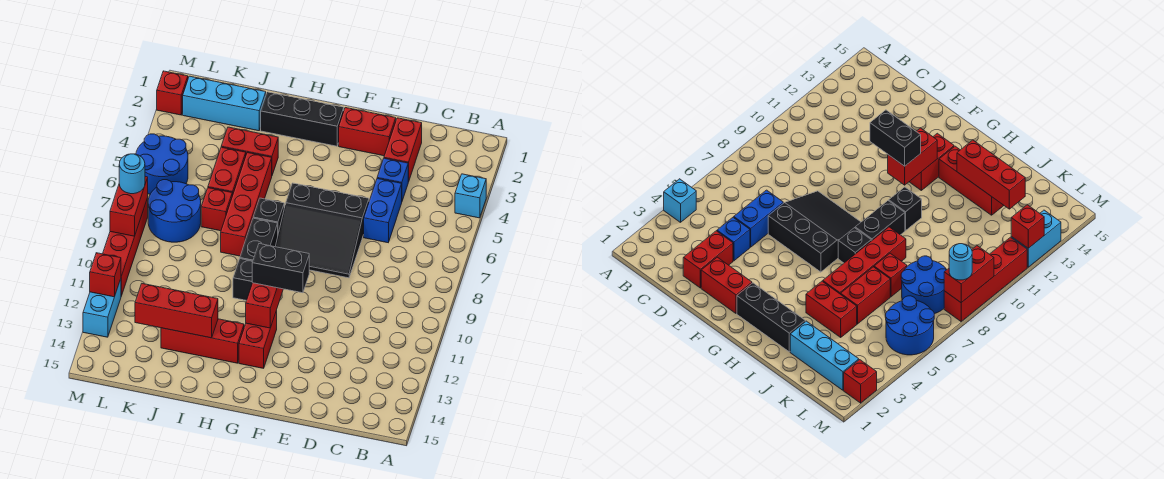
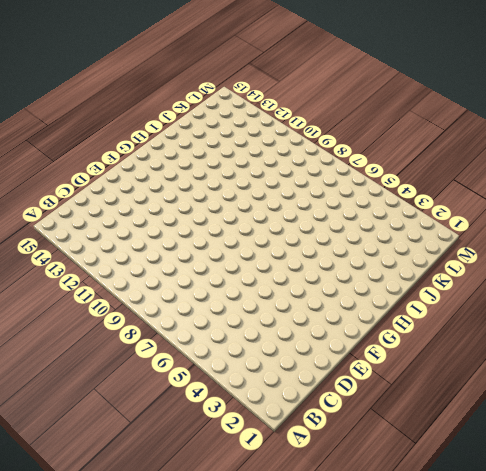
none -> cyan 1x1 brick [455,174,486,218]
none -> red 1x2 brick [384,118,422,182]
none -> blue 1x1 brick [377,158,408,201]

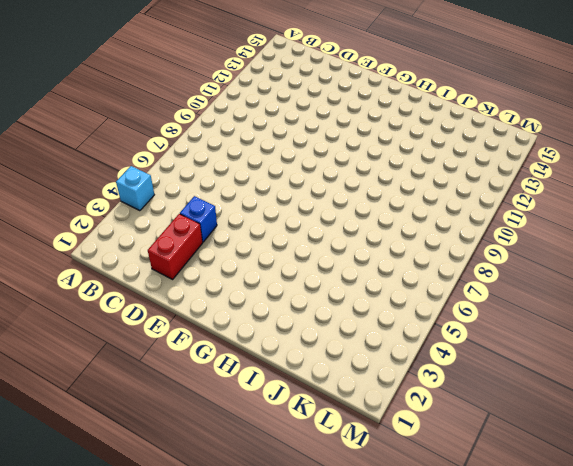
none -> blue 1x2 brick [364,179,402,243]
none -> red 1x2 brick [339,108,396,156]
none -> black 3x3 slope [275,183,369,278]

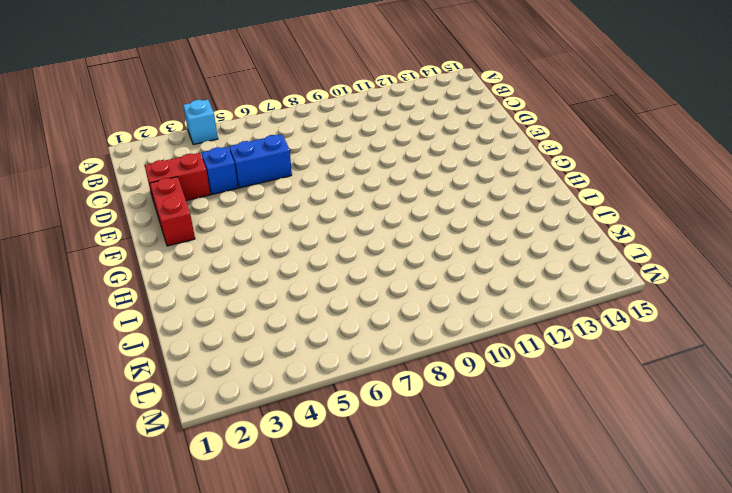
none -> black 3x3 slope [275,183,369,278]
none -> black 1x3 brick [261,92,344,146]
none -> red 1x2 brick [239,310,277,368]

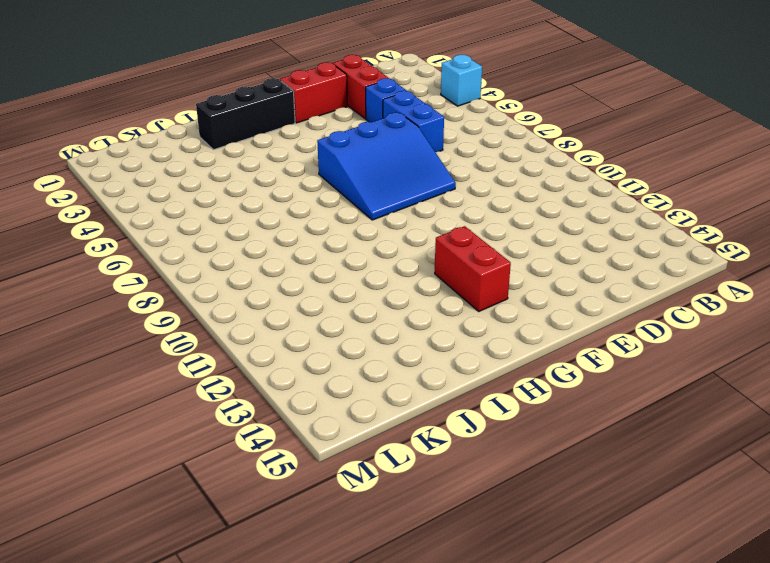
blue 3x3 slope [317,113,456,220] -> black 3x3 slope [275,183,369,278]
none -> black 1x1 brick [253,198,284,233]
none -> black 1x2 brick [240,218,278,261]
none -> black 1x1 brick [233,259,253,300]

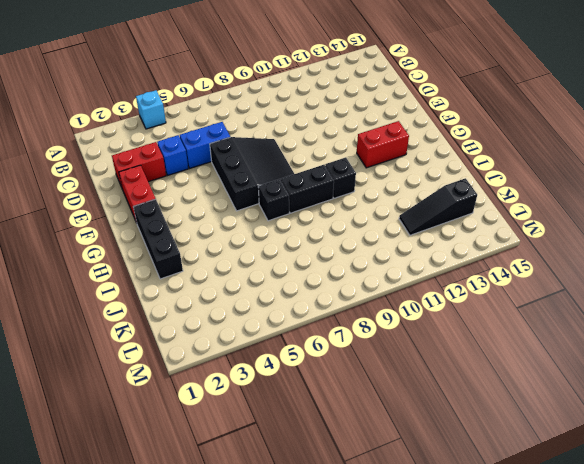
black 1x3 slope [399,178,477,235] -> none
none -> red 1x3 brick [161,319,244,363]
none -> red 1x2 brick [221,127,278,175]
none -> red 1x4 brick [221,153,272,256]

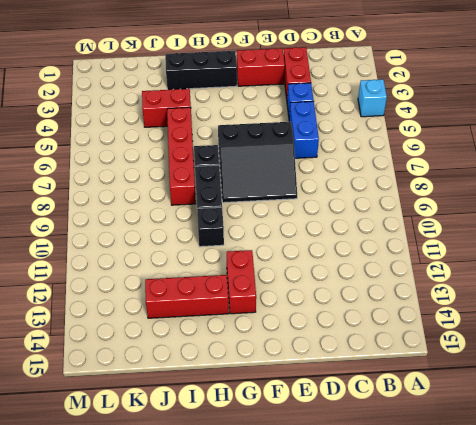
none -> cyan 1x3 brick [183,76,266,131]
none -> red 1x2 brick [208,147,246,196]
none -> red 1x1 brick [201,188,232,231]

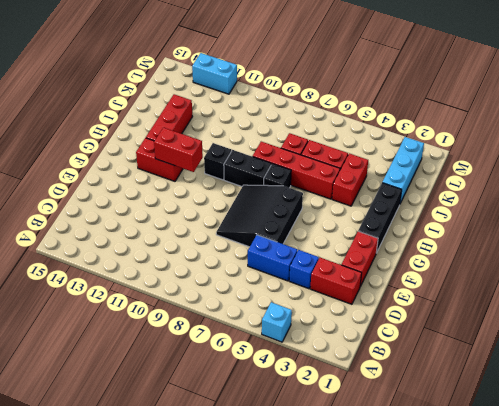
none -> blue 2x2 round brick [148,180,201,242]
none -> blue 2x2 round brick [136,134,188,194]
none -> red 1x1 brick [157,71,188,115]

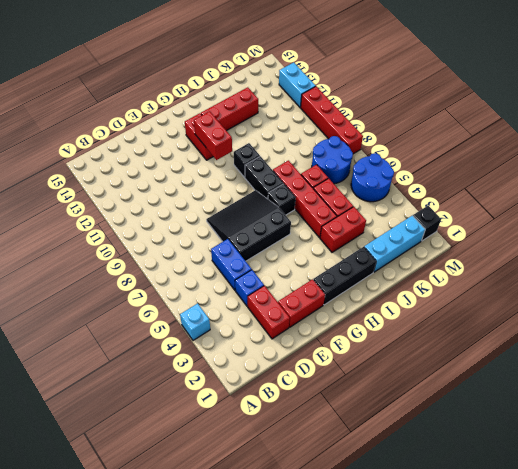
black 1x1 brick [413,206,441,241] -> red 1x1 brick [157,71,188,115]
none -> red 1x3 brick [135,284,218,338]
none -> red 1x2 brick [110,176,148,236]
none -> red 1x1 brick [90,253,121,297]

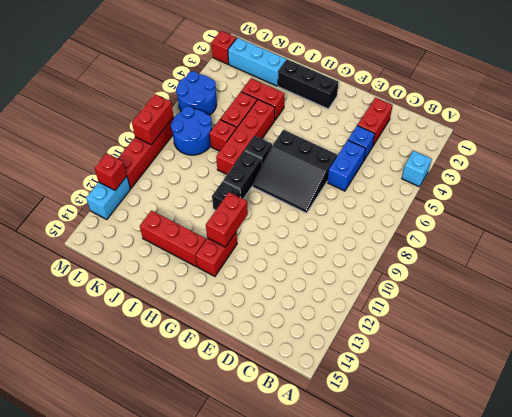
none -> red 1x2 brick [339,108,396,156]
none -> red 1x3 brick [135,284,218,338]
none -> black 1x2 brick [252,244,309,293]

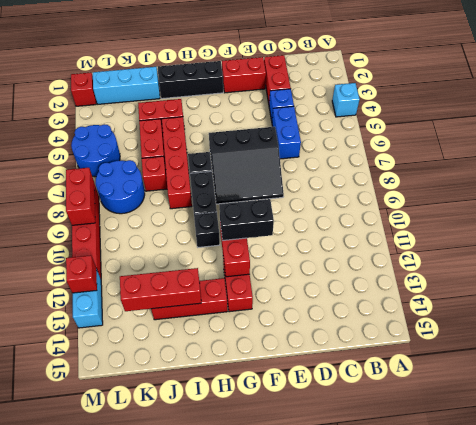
none -> cyan 1x1 round brick [119,154,145,194]

